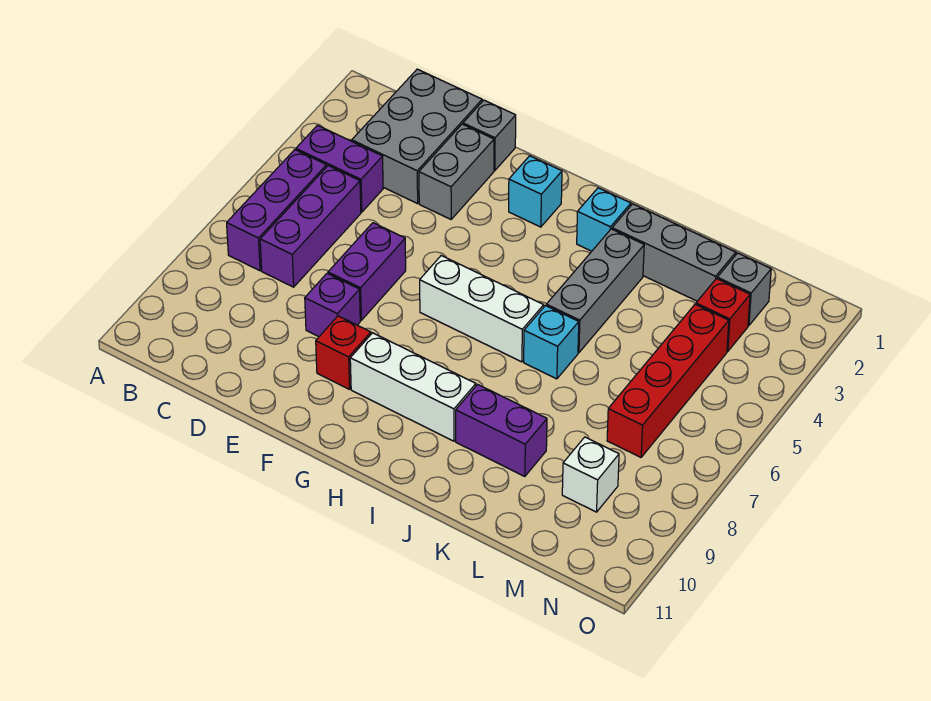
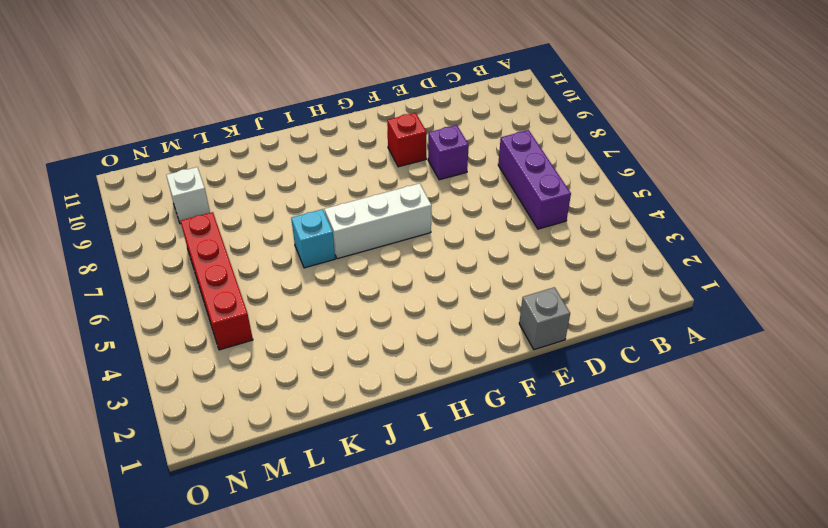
none -> purple 1x2 brick [296,125,383,212]
none -> purple 1x3 brick [227,150,327,271]
none -> grey 2x3 brick [352,69,482,204]

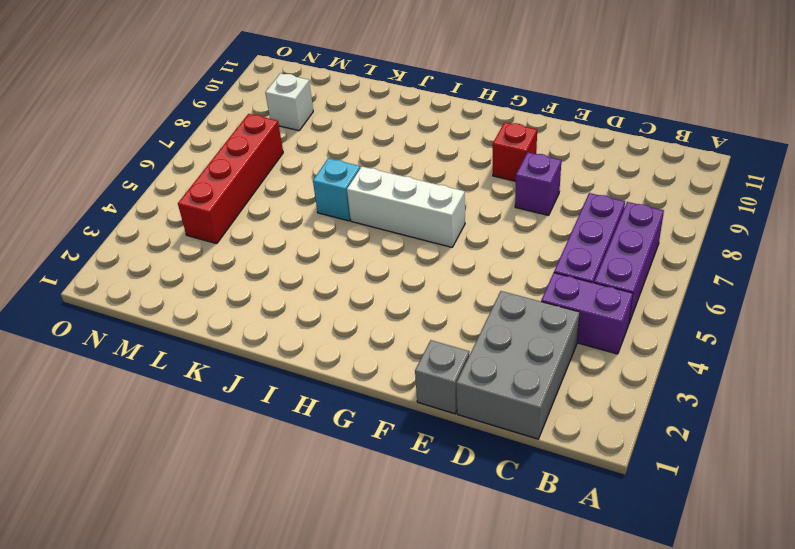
none -> grey 1x2 brick [419,124,494,219]
none -> purple 1x2 brick [328,223,406,320]
none -> cyan 1x1 brick [509,156,562,227]

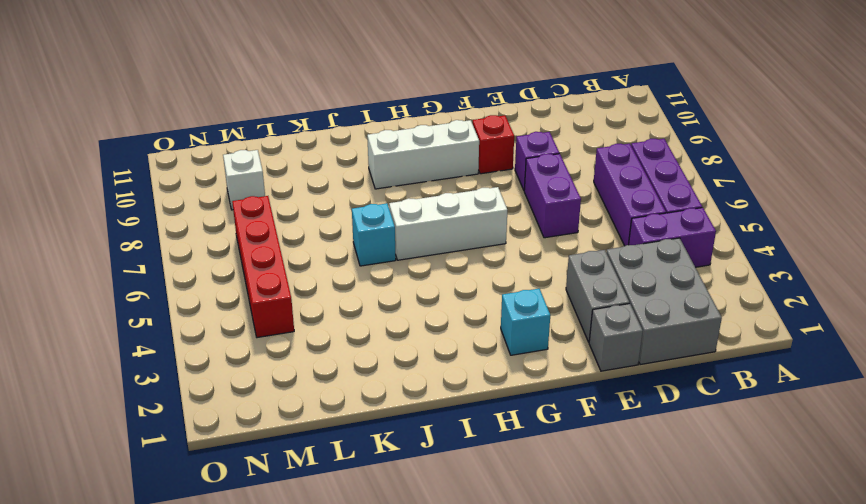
none -> cyan 1x1 brick [577,188,631,251]
none -> grey 1x3 brick [612,204,736,301]
none -> grey 1x3 brick [546,229,644,353]

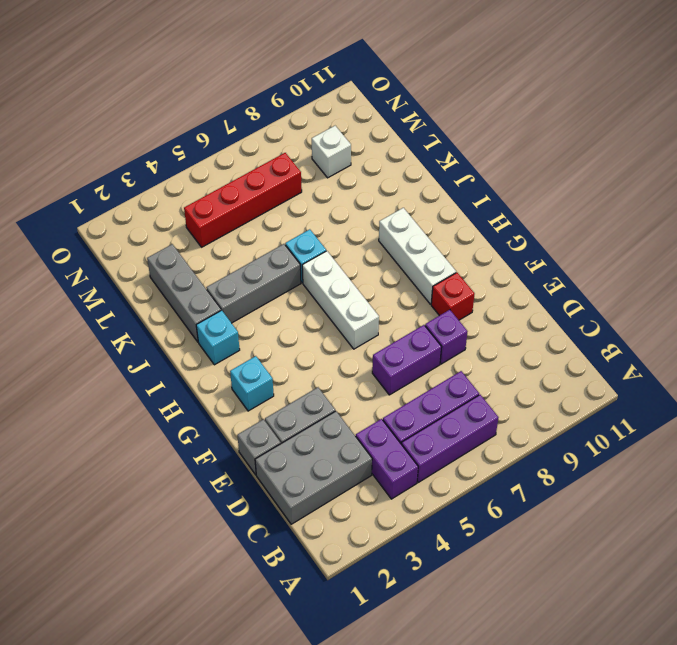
none -> purple 1x2 brick [456,384,547,476]
none -> grey 1x1 brick [717,253,771,326]
none -> red 1x1 brick [696,279,750,352]

